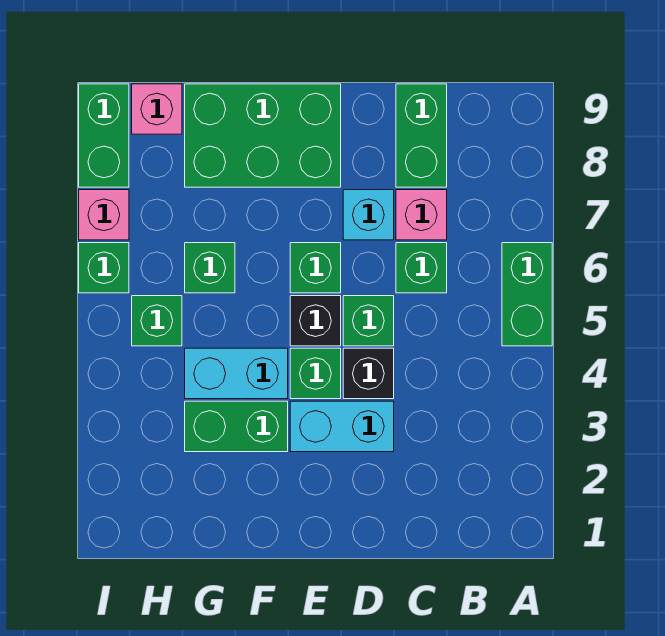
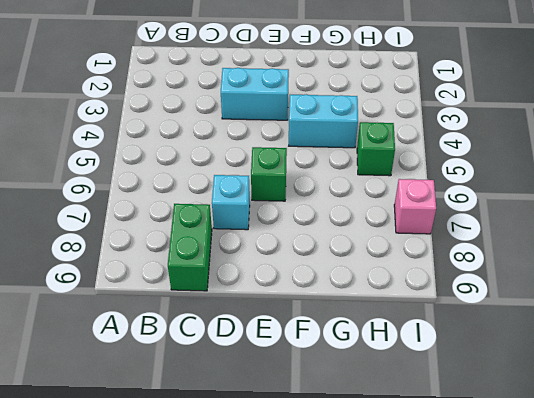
none -> green 1x2 brick [502,243,552,346]
none -> green 1x1 brick [396,243,447,293]
none -> pink 1x1 brick [396,190,447,240]

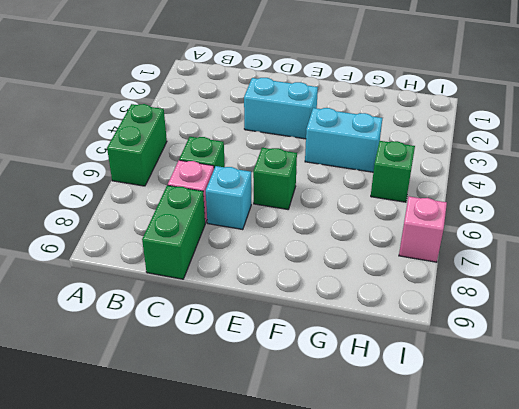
none -> black 1x1 brick [343,348,394,399]
none -> green 1x1 brick [343,296,394,346]
none -> green 1x1 brick [290,348,341,399]

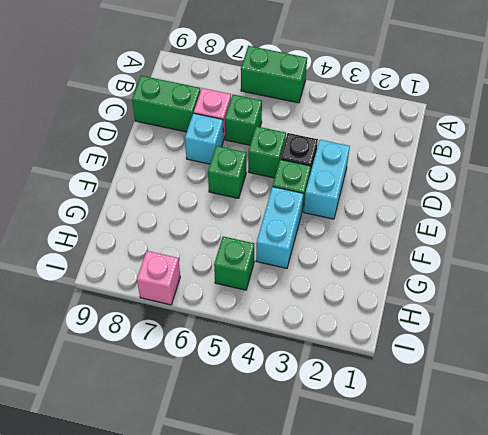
none -> black 1x1 brick [290,296,341,346]
none -> green 2x3 brick [185,84,341,187]
none -> green 1x2 brick [185,401,288,452]

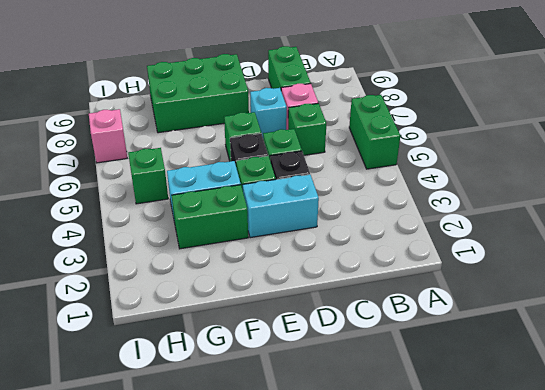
none -> green 1x1 brick [185,243,235,293]
none -> pink 1x1 brick [132,84,182,134]
none -> green 1x1 brick [79,243,129,293]

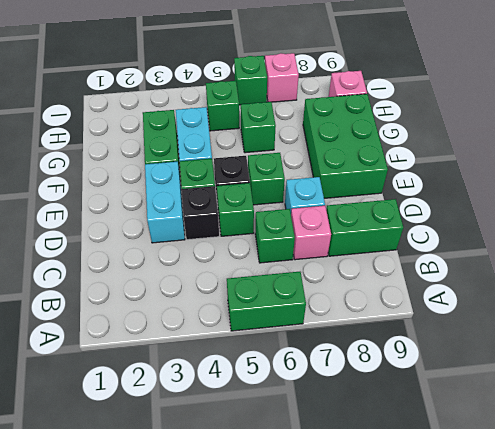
none -> green 1x2 brick [79,84,129,187]

